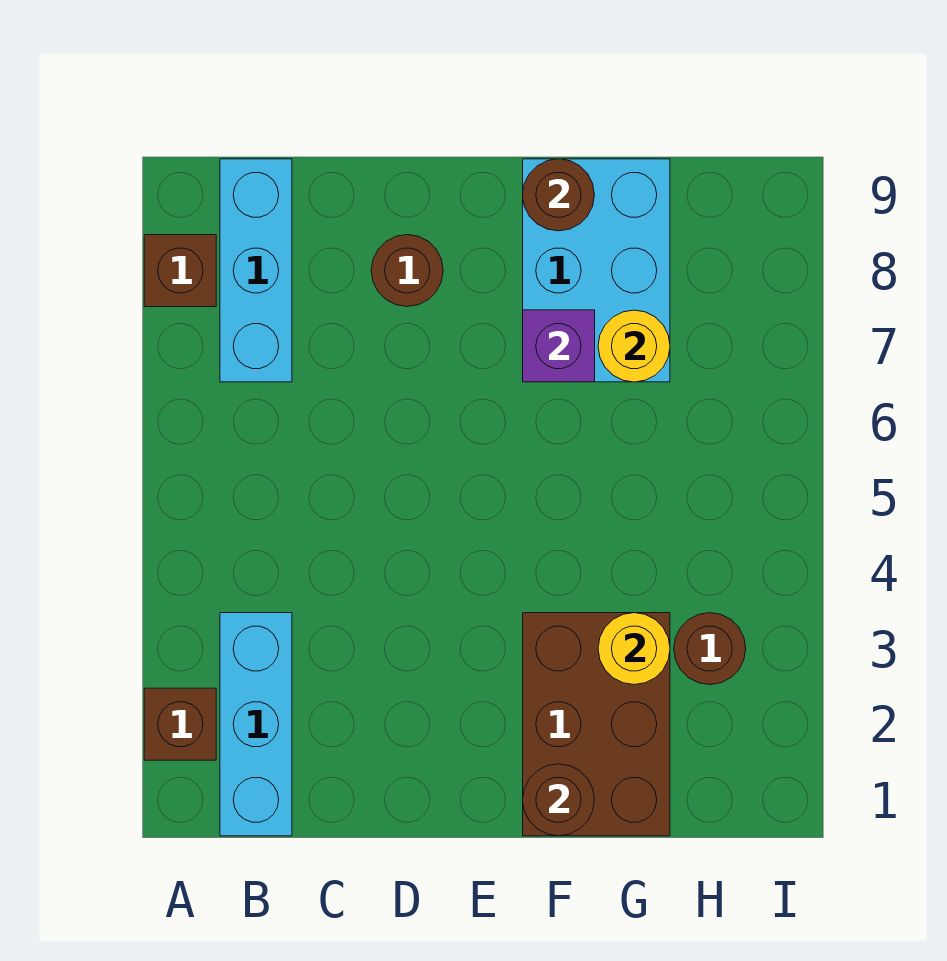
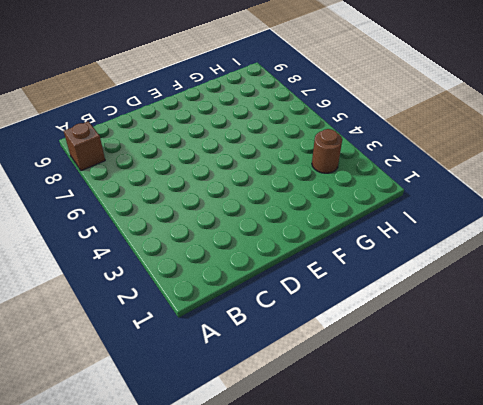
none -> brown 1x1 brick [144,688,216,760]
none -> cyan 1x3 brick [220,613,292,836]
none -> cyan 1x3 brick [220,159,292,382]

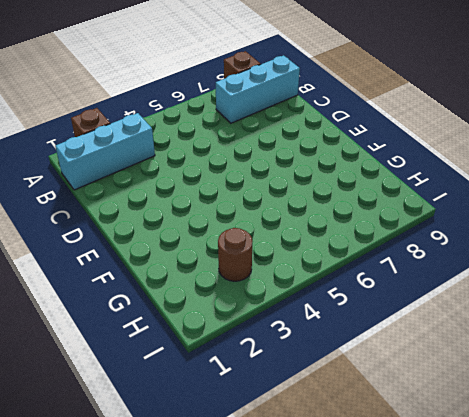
none -> brown 1x1 round brick [371,235,443,306]
none -> brown 2x3 brick [523,613,670,836]
none -> cyan 2x3 brick [523,159,670,382]

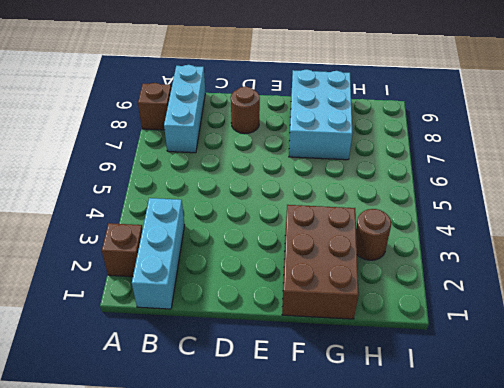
none -> brown 1x1 round brick [523,764,594,836]
none -> purple 1x1 brick [523,310,595,382]
none -> brown 1x1 round brick [523,159,594,231]

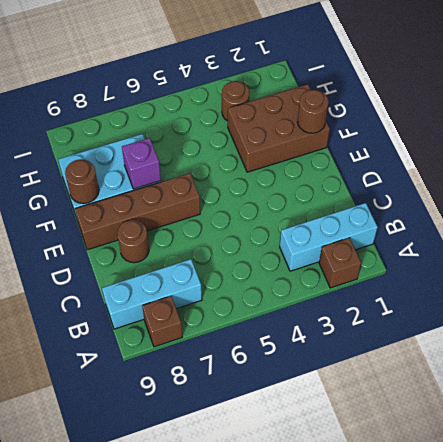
brown 1x4 brick [75,173,200,250] -> none
none -> yellow 1x1 round brick [598,613,670,685]
none -> yellow 1x1 round brick [598,310,670,382]

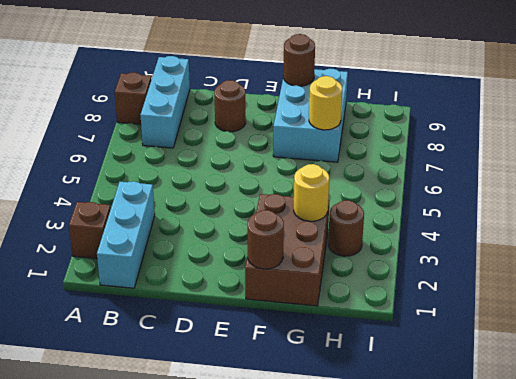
none -> purple 1x1 brick [523,310,595,382]

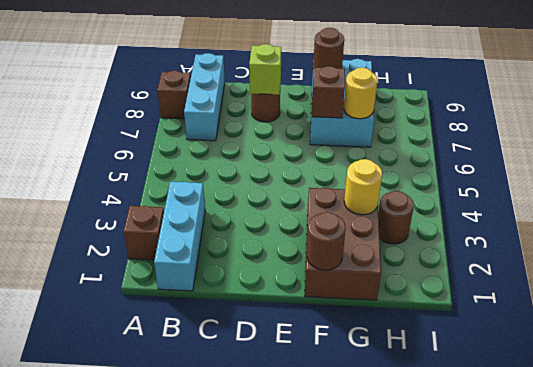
lime 1x1 brick [249,44,281,95] -> none
brown 1x1 brick [312,66,345,118] -> purple 1x1 brick [523,310,595,382]

